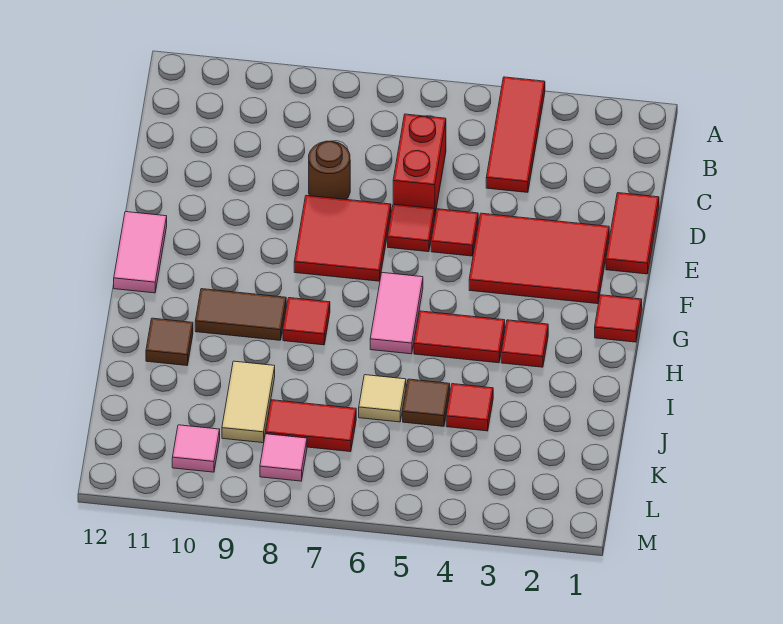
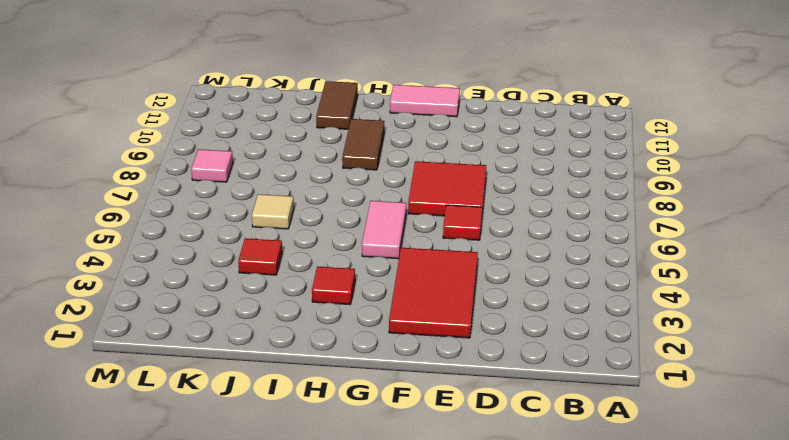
pink 1x2 tile [362,201,406,259] -> pink 1x2 tile turned to [370,272,423,354]
brown 1x2 tile [316,81,358,129] -> brown 1x1 tile [146,318,193,366]
none -> red 1x3 tile [486,77,545,192]
none -> red 1x2 brick [393,114,446,214]
none -> red 1x2 tile [606,193,659,274]

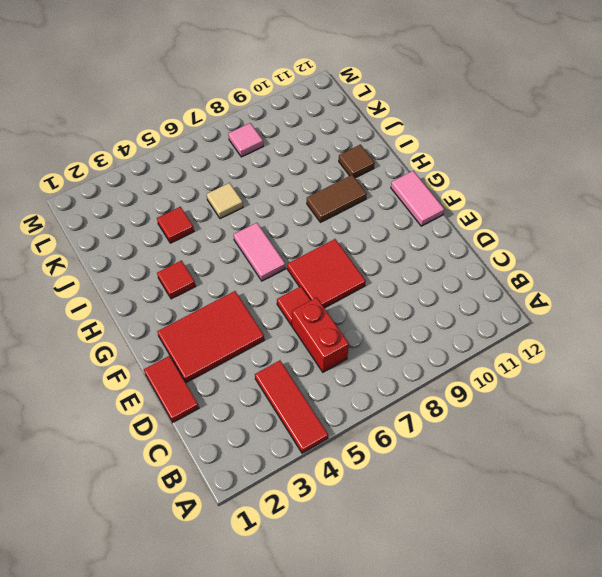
none -> brown 1x1 round brick [309,141,350,199]
none -> red 1x1 tile [431,209,478,256]
none -> red 1x1 tile [595,295,642,342]

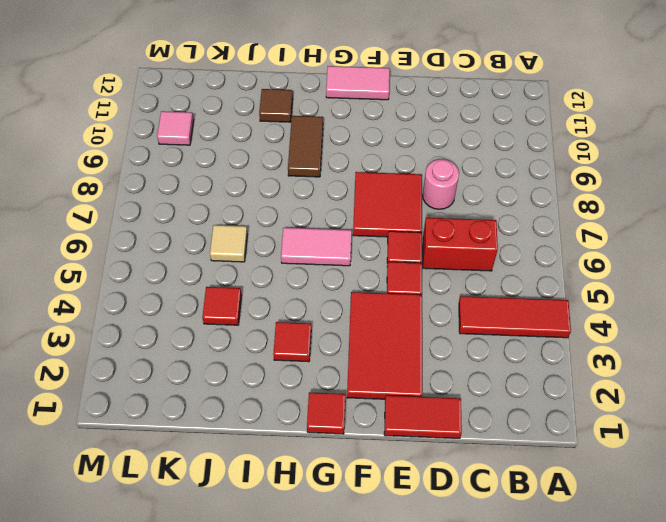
pink 1x1 round brick [423,159,459,209] -> brown 1x1 round brick [309,141,350,199]
none -> red 1x2 tile [414,311,505,363]
none -> red 1x1 tile [283,298,330,345]
none -> brown 1x1 tile [403,379,450,426]

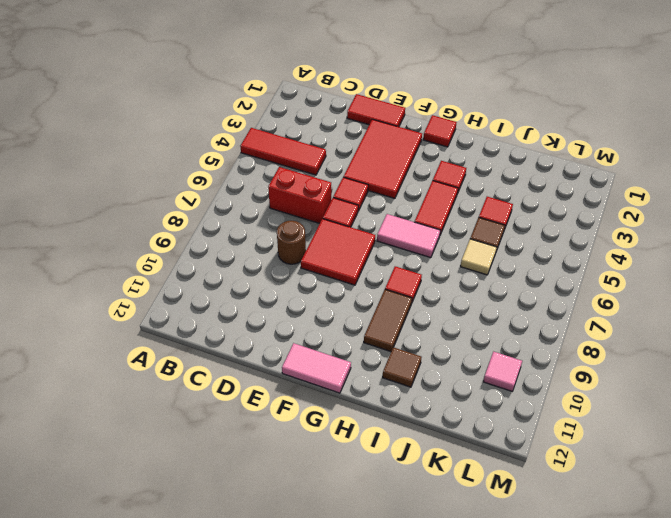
none -> tan 1x2 tile [222,361,275,443]
none -> red 1x2 tile [266,400,356,452]
none -> pink 1x1 tile [260,434,307,481]

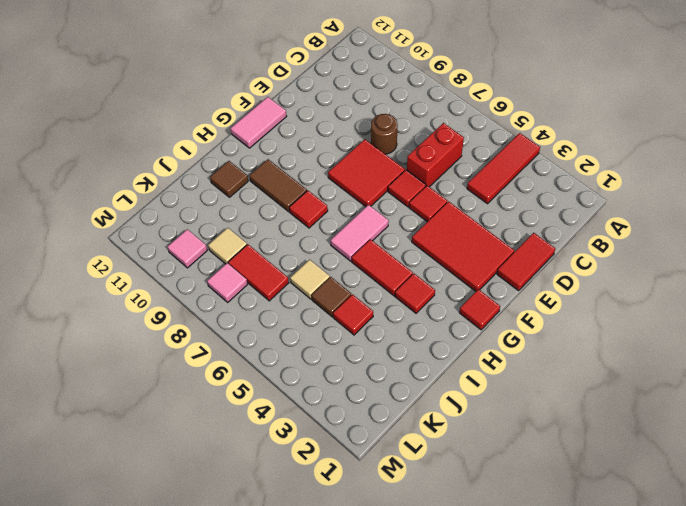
tan 1x1 tile [208,228,247,264] -> tan 1x2 tile [222,361,275,443]

